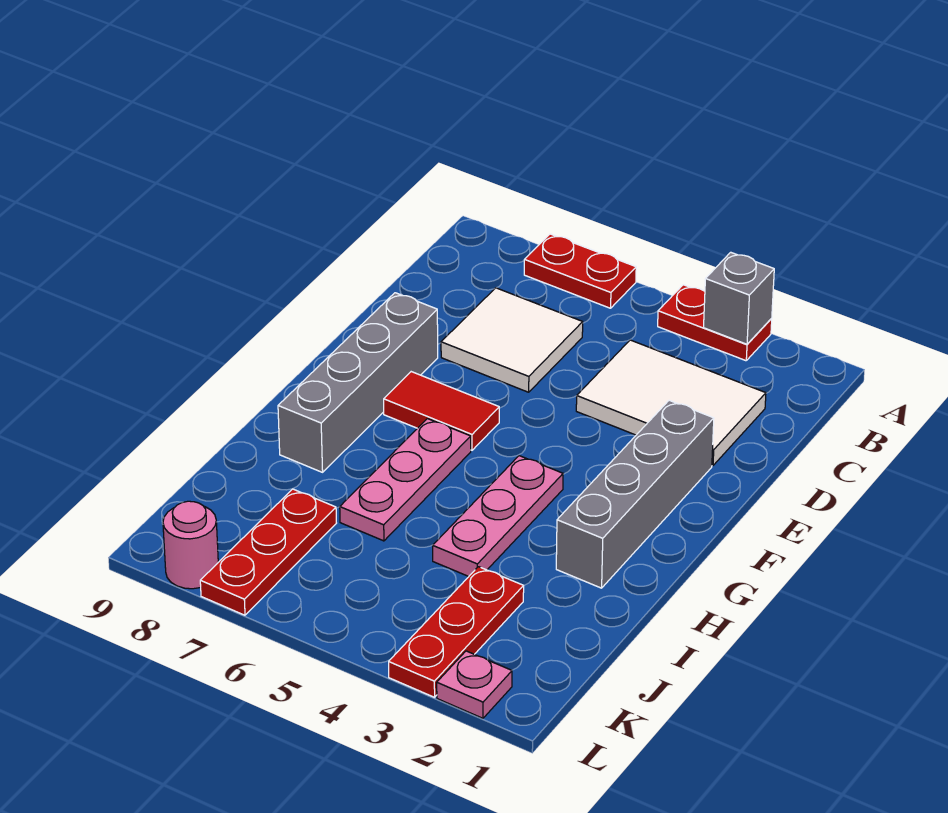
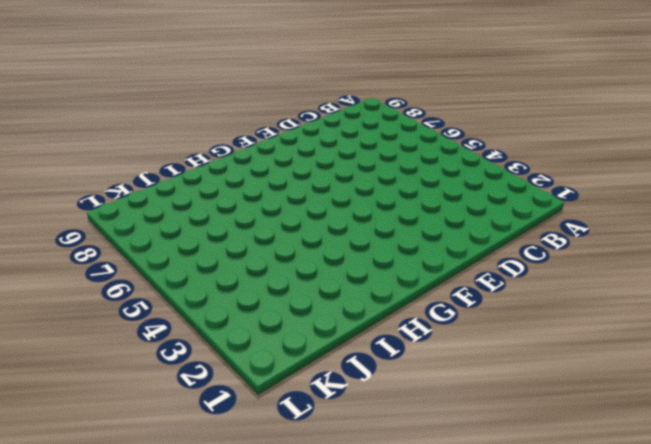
none -> red 1x2 plate [658,285,772,361]
none -> red 1x2 plate [524,234,636,308]
none -> white 2x3 tile [576,340,766,466]

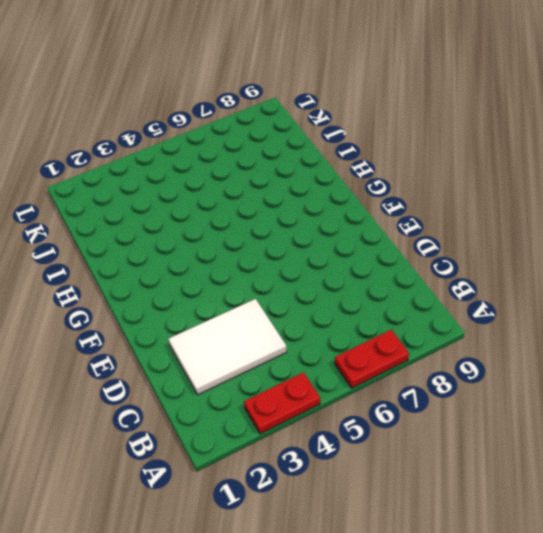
none -> white 2x2 tile [441,288,583,392]
none -> grey 1x4 brick [556,400,714,588]
none -> grey 1x4 brick [278,293,438,472]

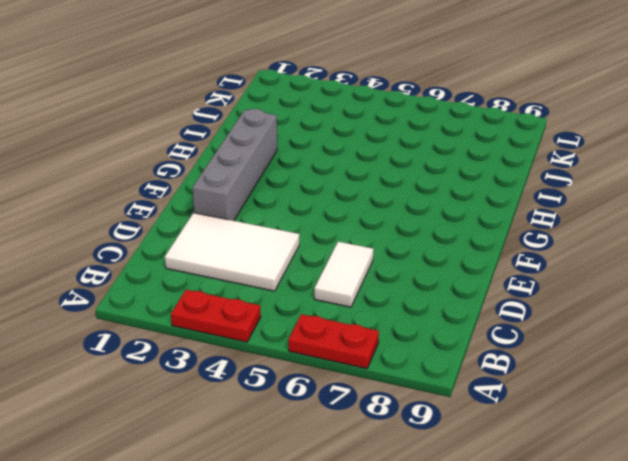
white 1x2 tile [314,242,373,307] -> white 2x2 tile [441,288,583,392]
none -> grey 1x4 brick [278,293,438,472]
none -> red 1x2 tile [384,372,499,450]
none -> pink 1x3 plate [433,456,563,576]

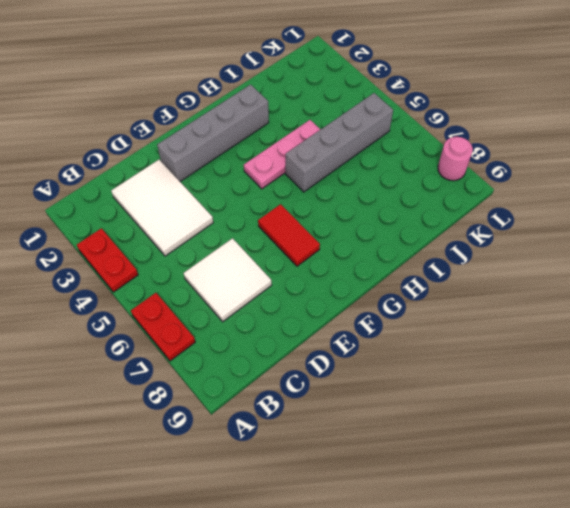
grey 1x4 brick [285,93,393,192] -> grey 1x4 brick moved to [278,293,438,472]
none -> pink 1x3 plate [340,419,471,541]
none -> red 1x3 plate [389,567,524,697]
none -> red 1x3 plate [200,489,336,615]

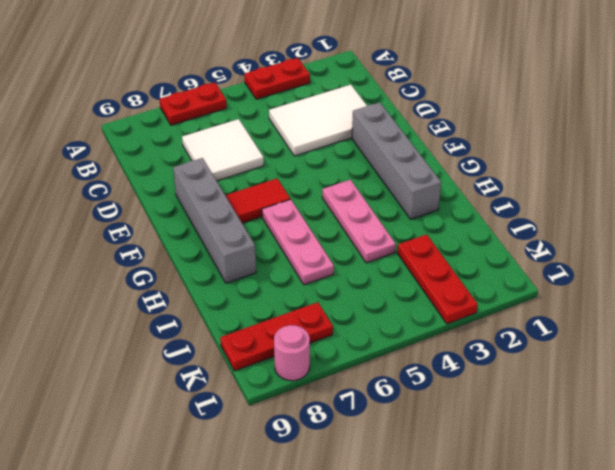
red 1x3 plate [220,302,333,371] -> red 1x3 plate turned to [200,489,336,615]
none -> pink 1x1 plate [437,651,512,718]
none -> grey 1x1 brick [704,252,774,344]

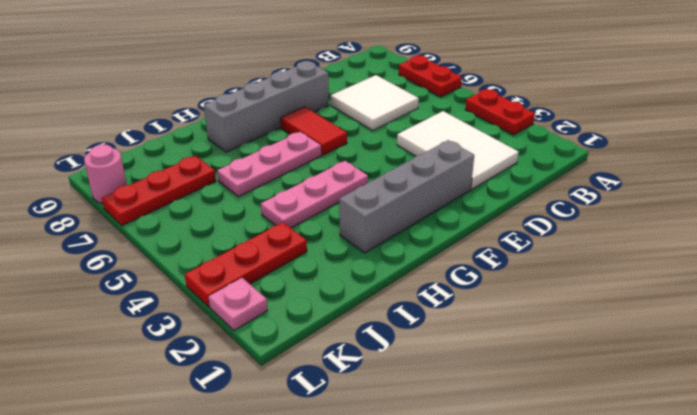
none -> grey 1x1 brick [704,252,774,344]

